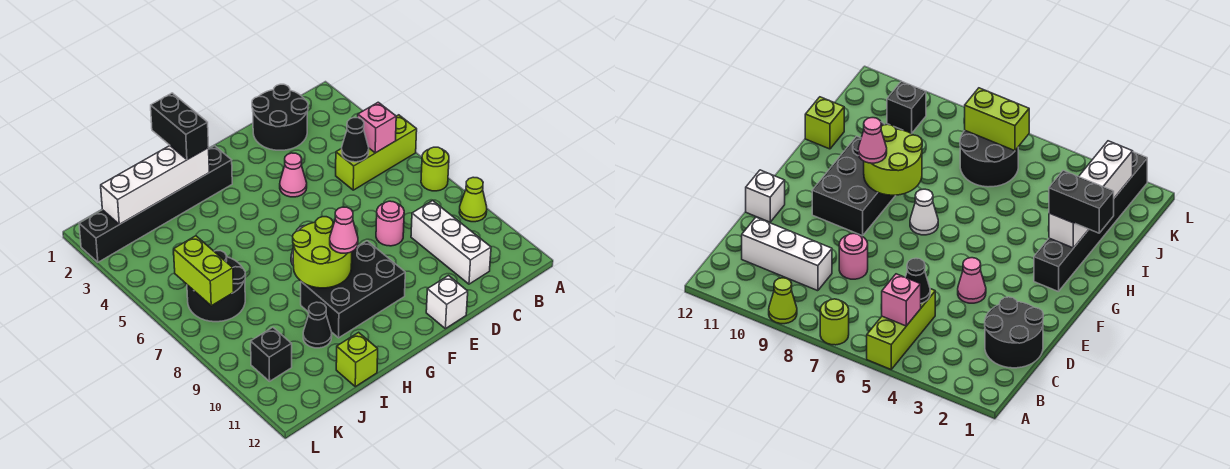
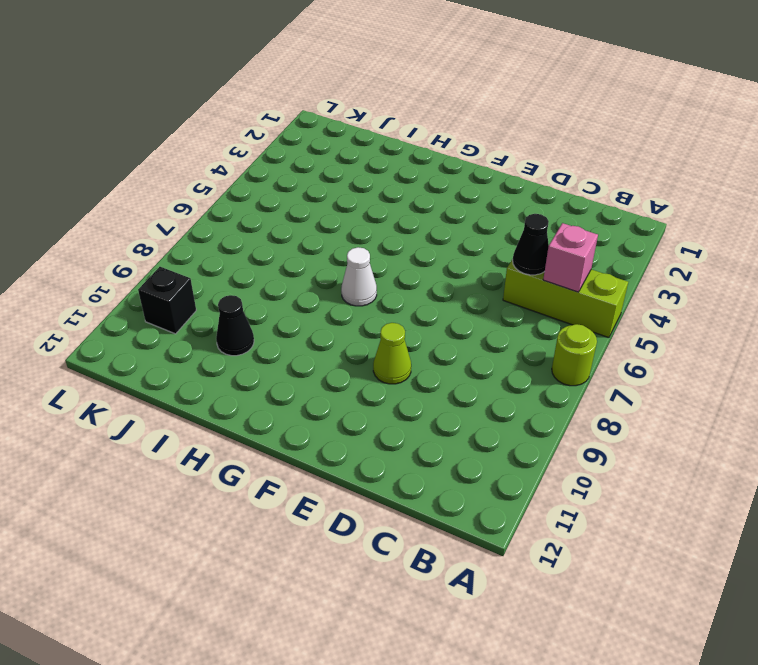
lime 1x1 cone [373,323,411,384] -> lime 1x1 cone moved to [459,177,487,222]
none -> black 2x2 round brick [252,84,308,150]
none -> white 1x3 brick [411,201,491,284]
none -> pink 1x1 round brick [376,201,404,246]

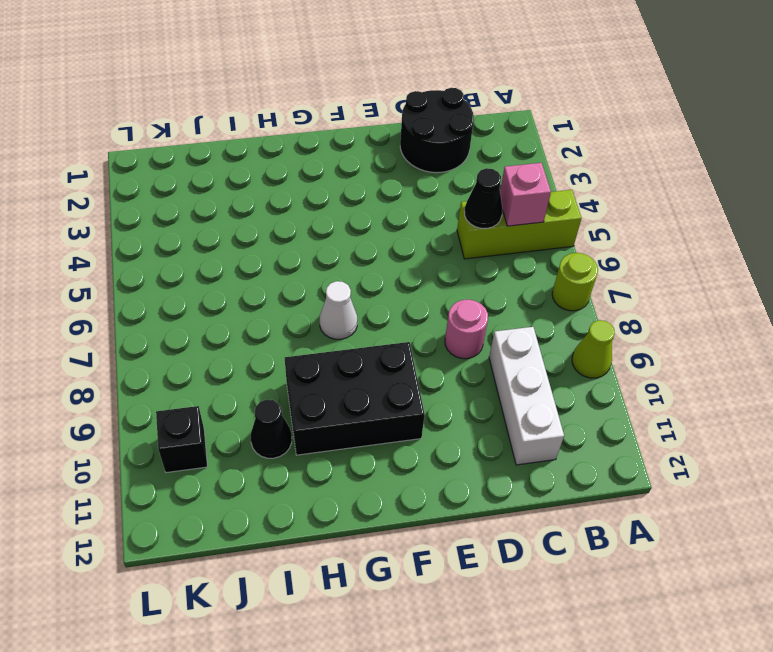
none -> pink 1x1 cone [280,153,307,197]
none -> white 1x1 brick [426,276,468,329]
none -> black 1x6 brick [79,146,232,262]

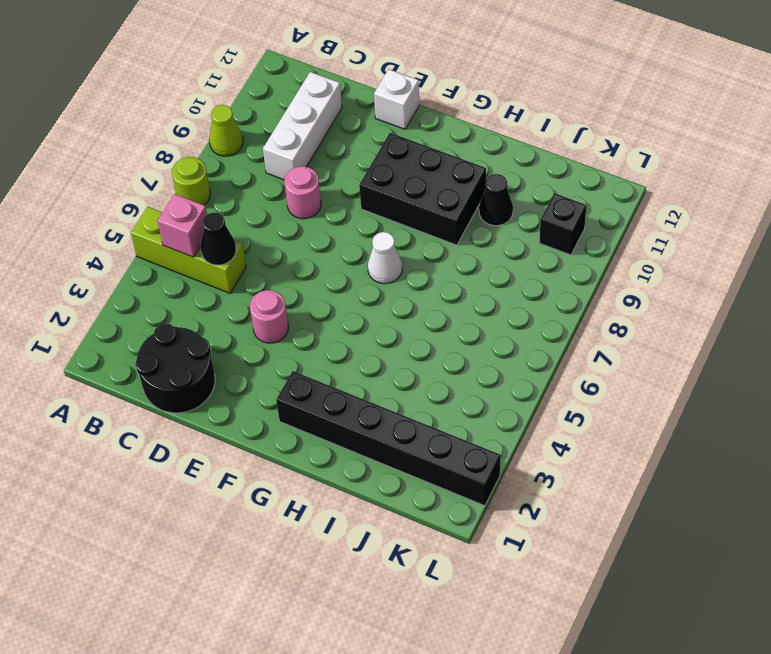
pink 1x1 round brick [250,290,288,343] -> pink 1x1 cone [280,153,307,197]
none -> lime 1x1 brick [336,332,378,387]
none -> black 2x2 round brick [187,251,246,322]
none -> lime 2x2 round brick [293,217,352,288]

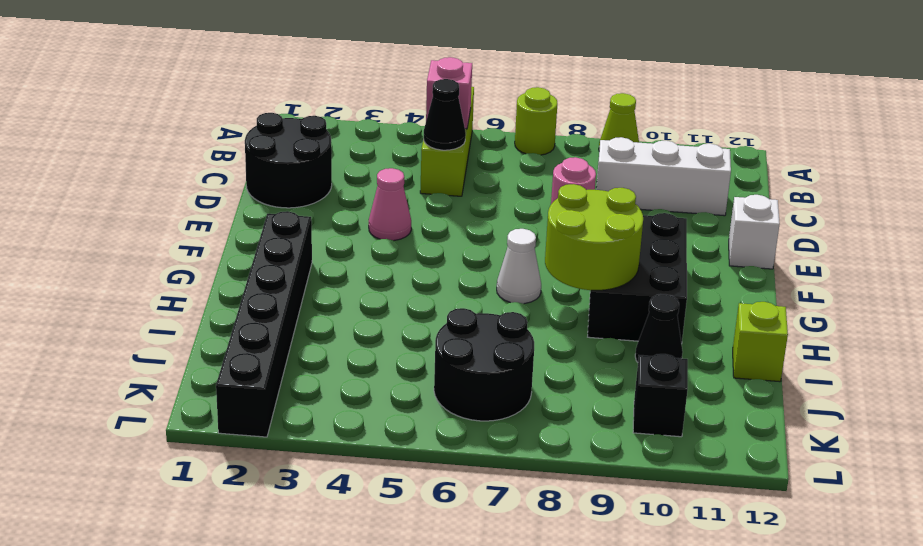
none -> white 1x4 brick [101,146,209,224]
none -> lime 1x2 brick [173,236,234,306]
none -> pink 1x1 cone [330,207,358,253]

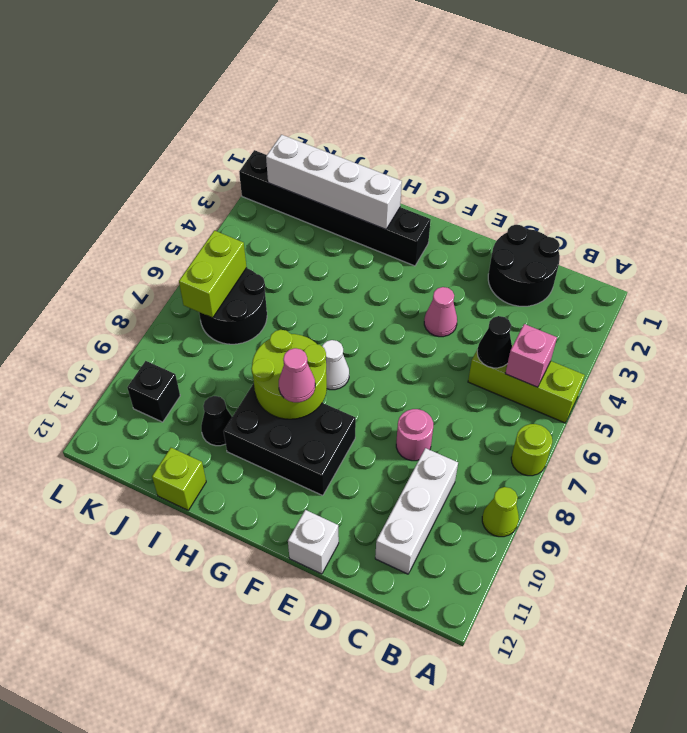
none -> black 1x2 brick [151,93,209,160]

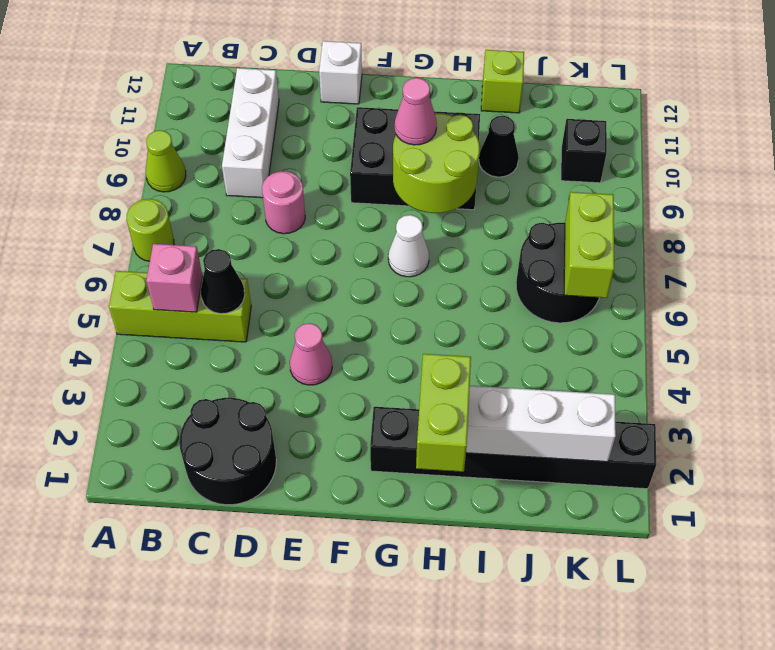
lime 1x2 brick [416,354,471,472] -> black 1x2 brick [151,93,209,160]

